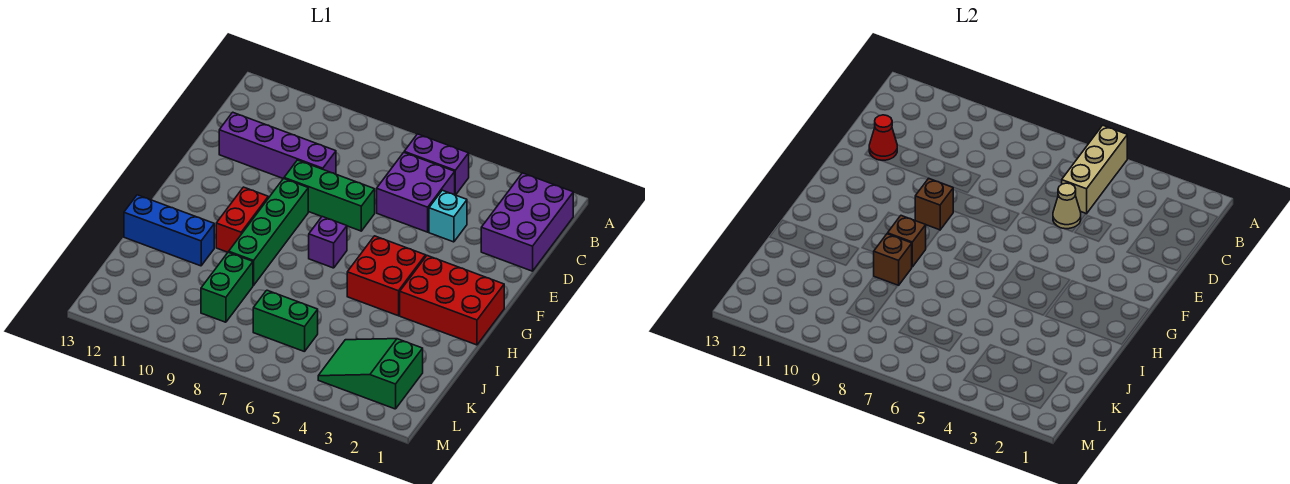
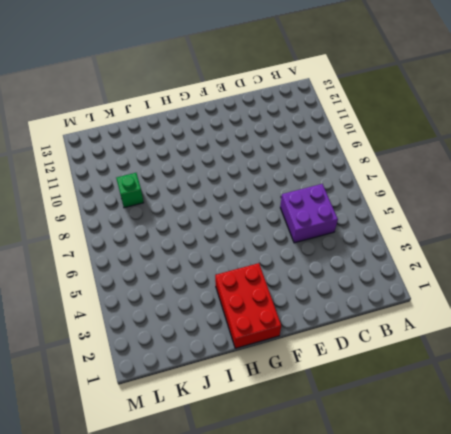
green 1x1 brick [116,173,144,208] -> green 1x2 brick [201,252,253,322]
none -> purple 2x3 brick [481,173,573,271]
none -> purple 1x2 brick [404,134,469,195]
none -> cyan 1x1 brick [429,190,467,242]

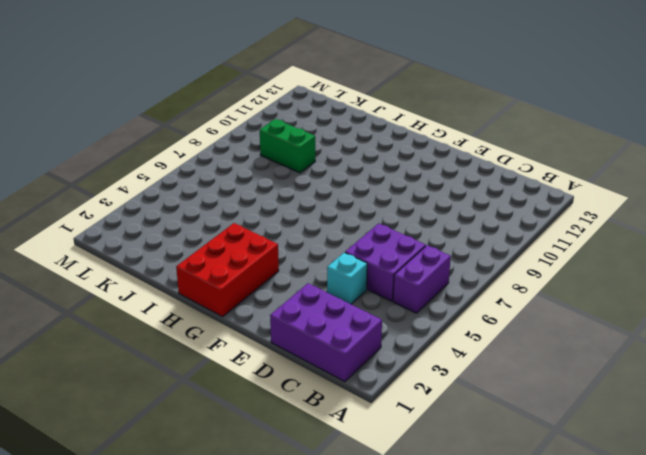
none -> purple 1x4 brick [219,112,336,179]
none -> green 1x3 brick [284,160,375,231]
none -> green 1x4 brick [229,179,308,285]

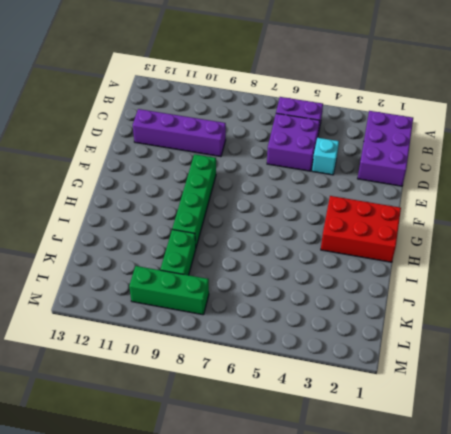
green 1x3 brick [129,266,209,315] -> green 1x3 brick moved to [284,160,375,231]
none -> red 2x2 brick [347,236,426,316]
none -> purple 1x1 brick [309,217,347,268]
none -> red 1x2 brick [216,187,268,252]

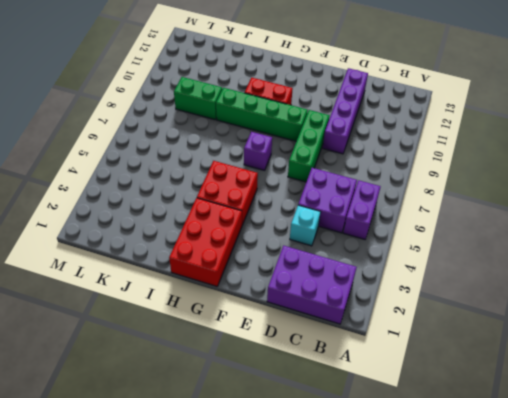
none -> blue 1x3 brick [124,195,214,266]
none -> green 2x3 slope [318,339,423,409]
none -> green 1x2 brick [253,290,318,352]

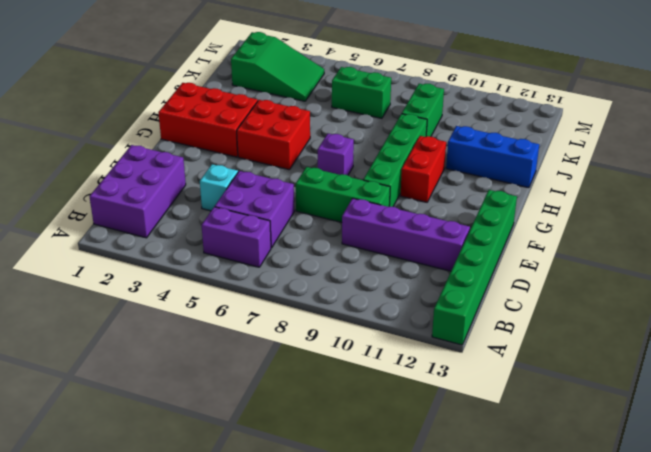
green 1x6 brick [432,190,517,345] -> none
none -> tan 1x3 brick [1061,125,1127,214]
none -> tan 1x1 cone [1053,183,1081,229]
none -> red 1x1 cone [869,115,897,160]

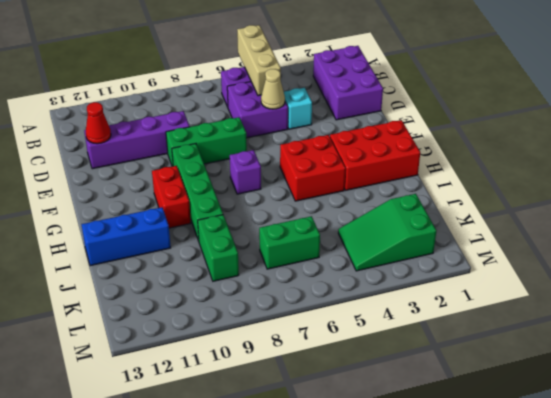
none -> brown 1x1 brick [915,178,953,230]
none -> brown 1x1 brick [888,216,926,267]
none -> brown 1x1 brick [874,234,912,285]

